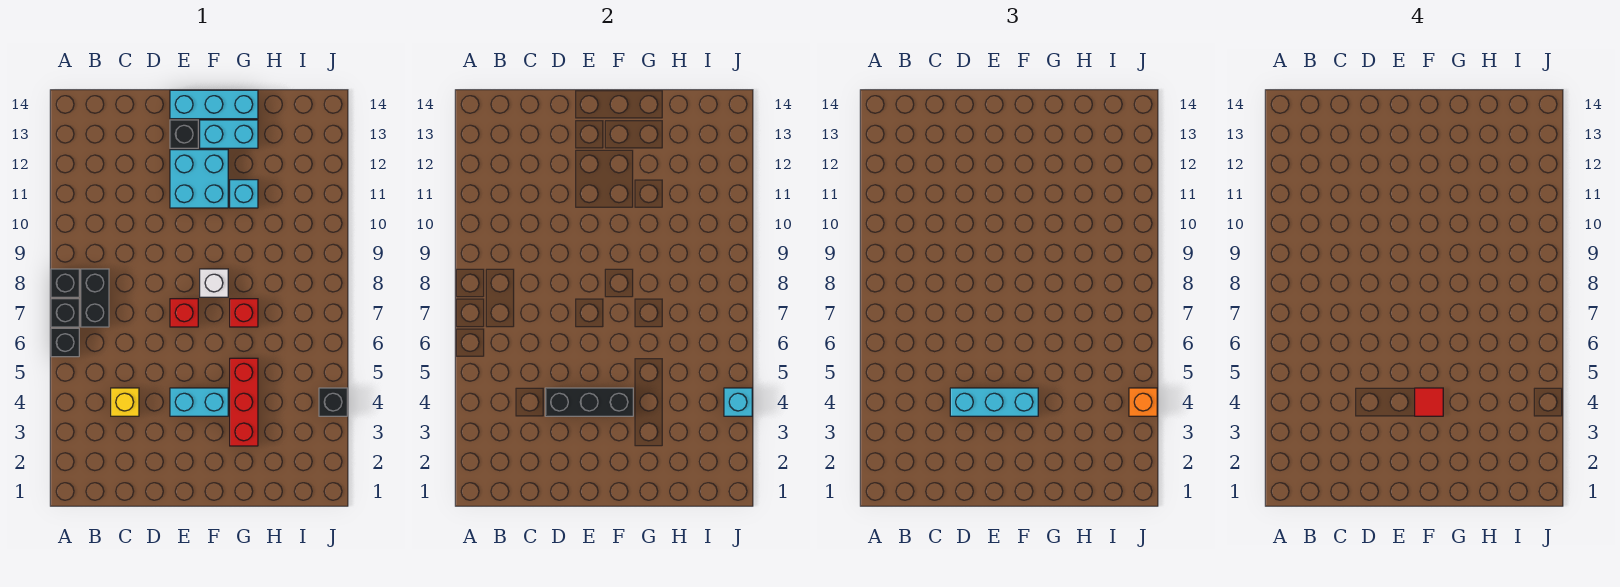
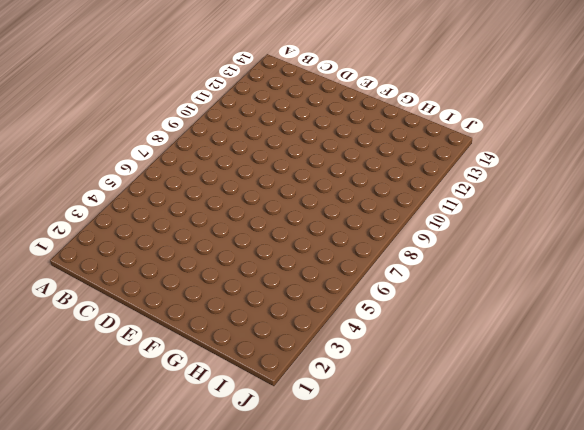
none -> black 1x1 brick [51,328,79,357]
none -> black 1x1 brick [51,299,79,327]
none -> black 1x1 brick [51,269,79,297]

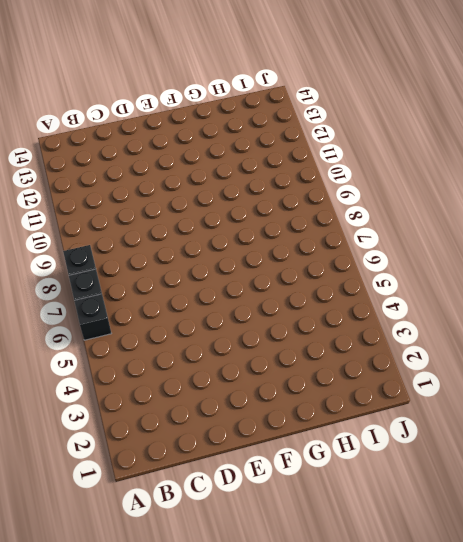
none -> black 1x2 brick [81,269,109,327]
none -> yellow 1x1 brick [111,388,139,416]
none -> cyan 1x2 brick [170,388,228,416]

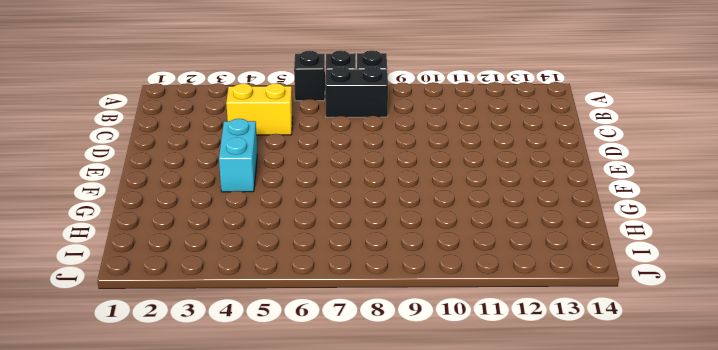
yellow 1x2 brick [226,83,293,135] -> yellow 1x1 brick [111,388,139,416]
none -> red 1x1 brick [170,299,198,327]
none -> cyan 2x2 brick [170,150,228,208]
none -> black 1x1 brick [170,120,198,148]

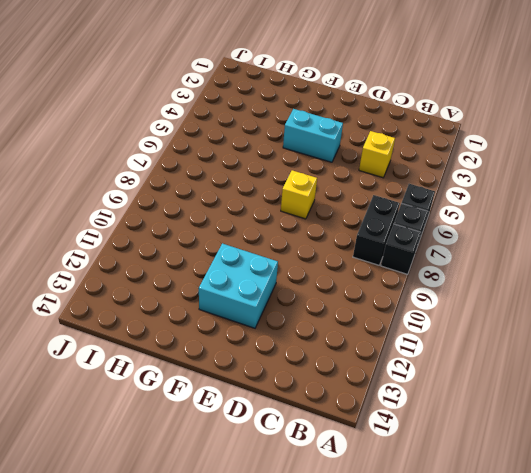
yellow 1x1 brick [281,170,317,219] -> red 1x1 brick [170,299,198,327]
none -> black 1x1 brick [170,120,198,148]
none -> cyan 1x3 brick [170,90,258,119]
none -> white 1x1 brick [200,269,228,297]

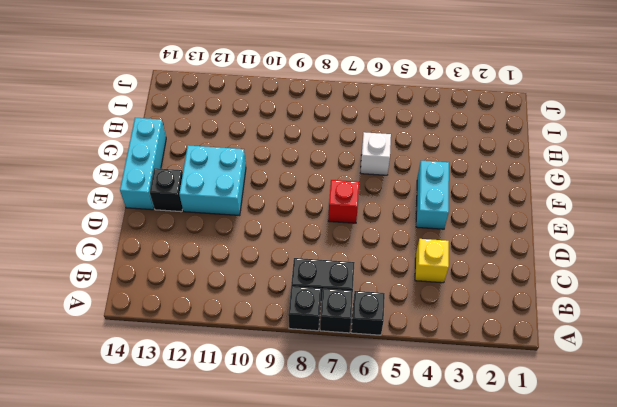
white 1x1 brick [360,132,391,175] -> white 1x1 brick moved to [200,269,228,297]
none -> cyan 1x2 brick [200,120,258,148]
none -> red 1x3 brick [230,358,258,446]
none -> red 1x1 brick [230,299,258,327]

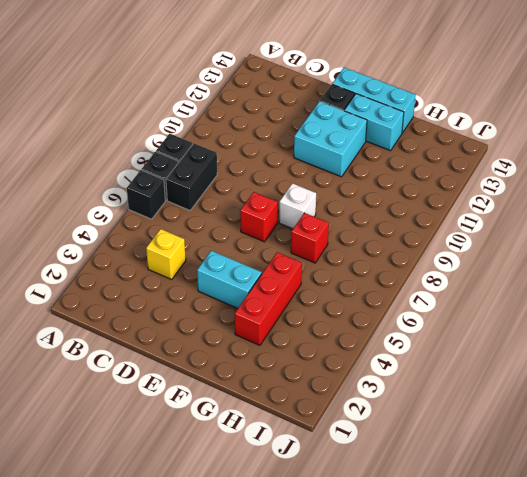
none -> cyan 1x1 brick [230,180,258,208]
none -> black 1x1 brick [319,388,347,416]
none -> black 1x3 brick [545,388,633,416]

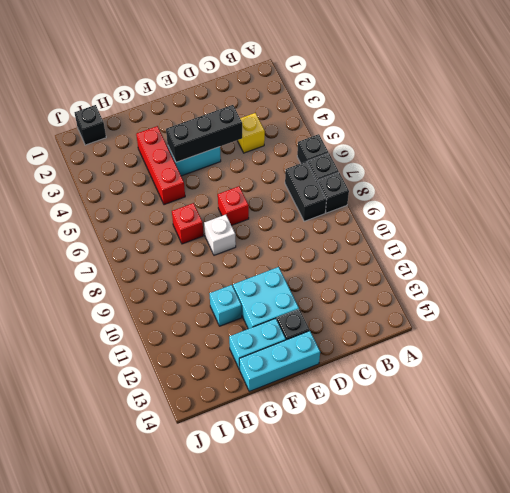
black 1x1 brick [74,105,106,145] -> black 1x1 brick moved to [319,388,347,416]
none -> cyan 1x1 brick [724,388,752,416]
none -> cyan 1x3 brick [950,388,1038,416]
none -> orange 1x1 brick [1129,388,1157,416]

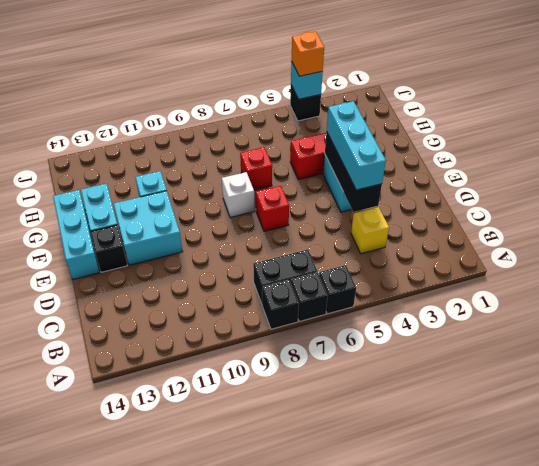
none -> red 1x1 tile [1415,388,1443,416]

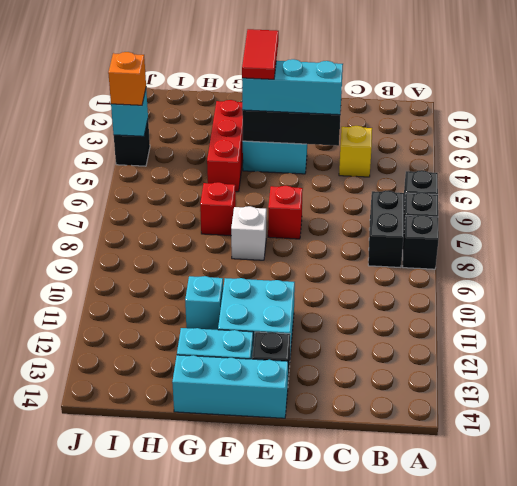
red 1x2 tile [242,29,279,79] -> red 1x1 tile [1415,388,1443,416]

